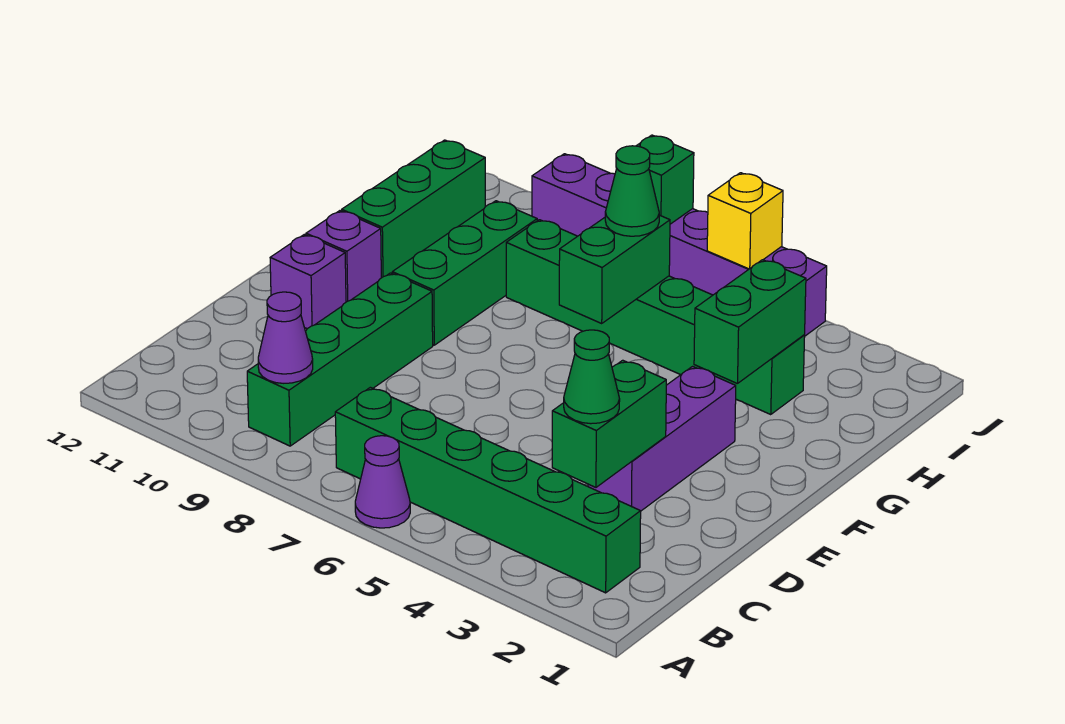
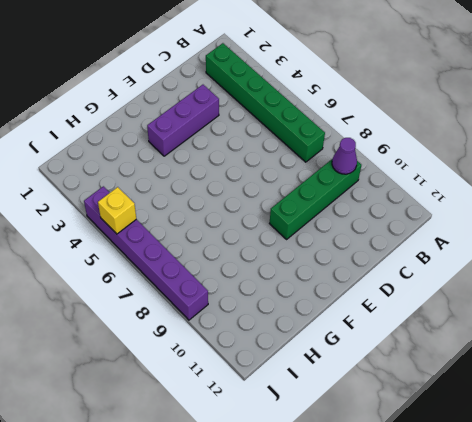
none -> purple 1x1 cone [355,436,410,528]
none -> purple 1x1 brick [270,234,346,329]
none -> green 1x3 brick [392,201,537,345]

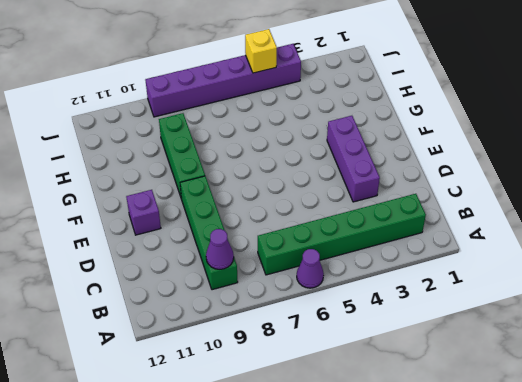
none -> purple 1x1 brick [306,211,381,302]
none -> green 1x3 brick [342,140,485,278]
none -> green 1x6 brick [506,220,805,414]

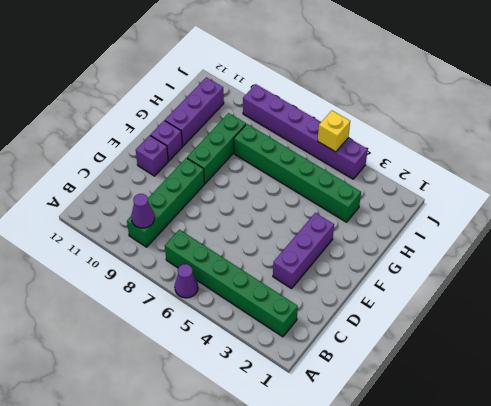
purple 1x3 brick [165,77,224,146] -> green 1x3 brick [342,140,485,278]
none -> green 1x2 brick [552,360,666,487]
none -> green 1x2 brick [694,260,806,384]
none -> green 1x2 brick [559,215,670,323]

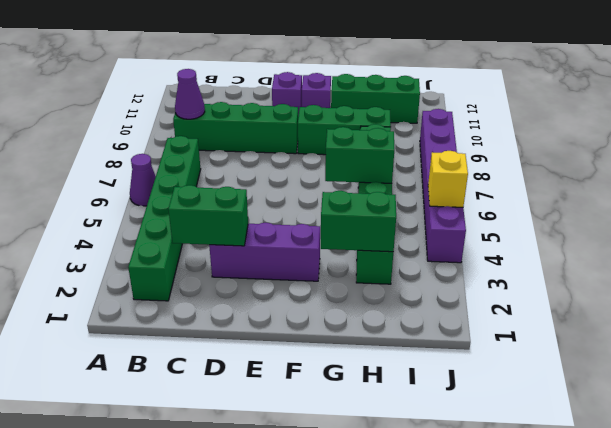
none -> green 1x1 brick [637,135,694,224]
none -> green 1x1 cone [564,330,620,424]
none -> green 1x1 cone [605,146,659,236]

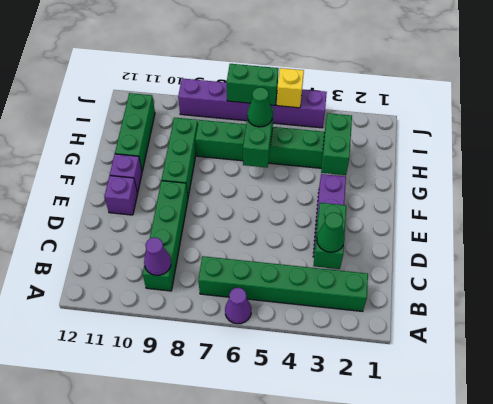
green 1x2 brick [227,64,279,105] -> green 1x1 brick [637,135,694,224]

